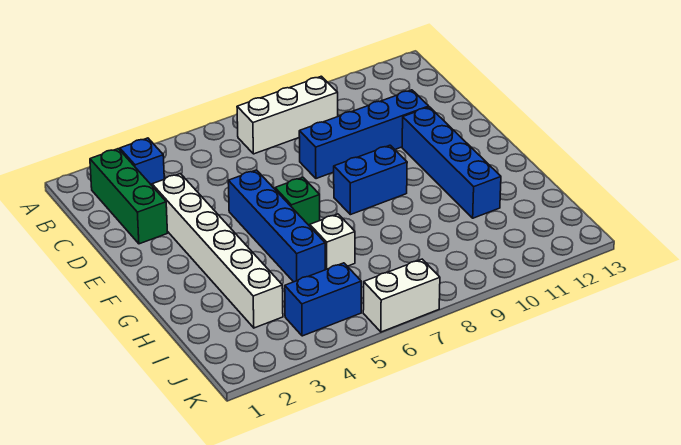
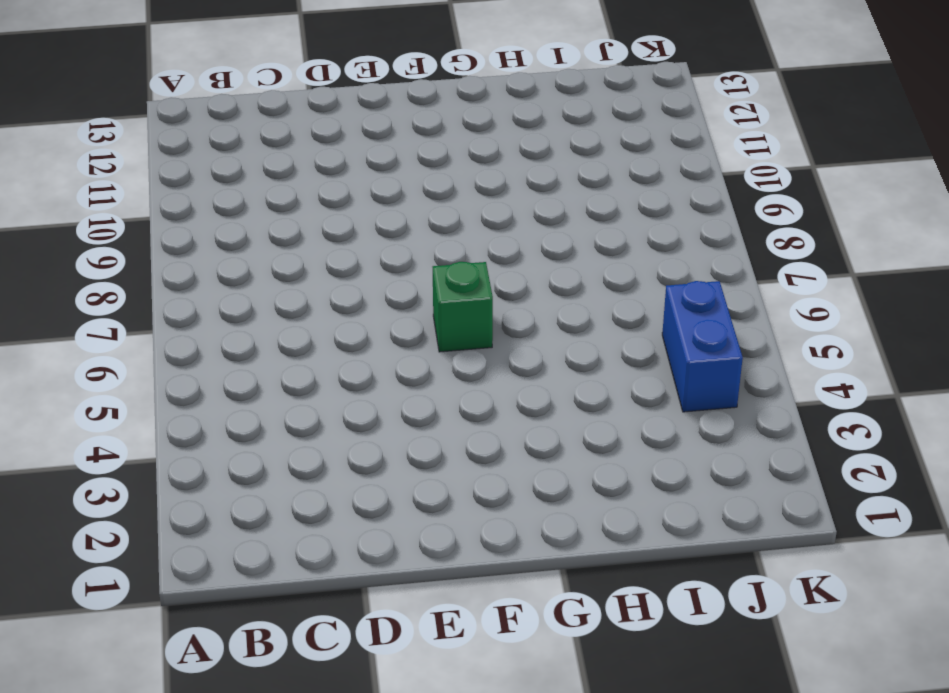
none -> green 1x3 brick [90,149,167,244]
none -> blue 1x1 brick [120,138,164,185]
none -> white 1x3 brick [237,76,338,154]

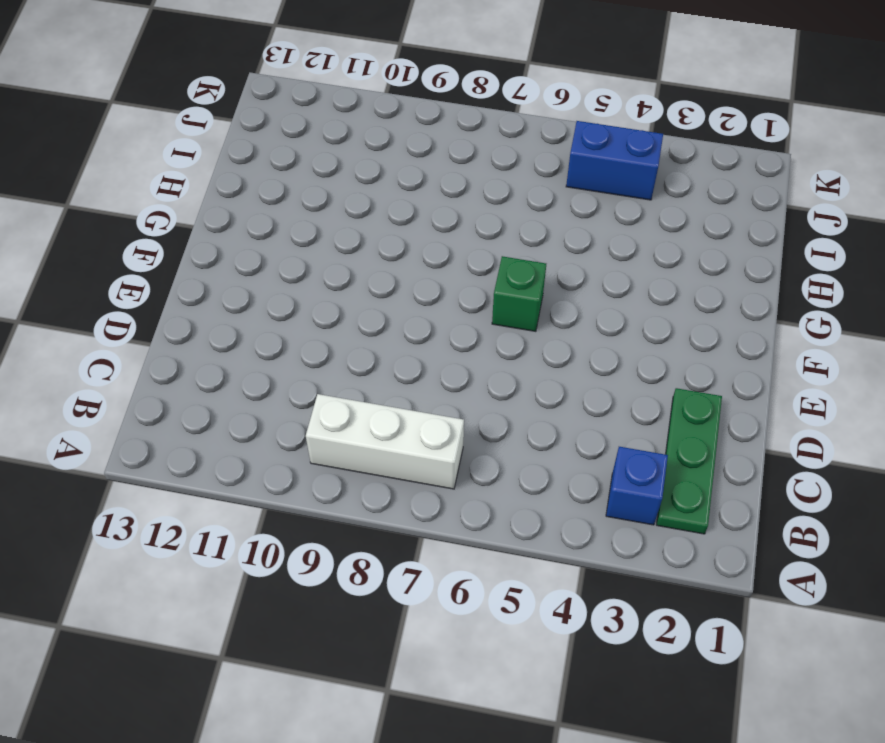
green 1x3 plate [657,388,722,534] -> green 1x3 brick [90,149,167,244]
none -> white 1x6 brick [152,174,283,328]
none -> blue 1x4 brick [299,90,429,179]
none -> blue 1x4 brick [228,170,325,282]

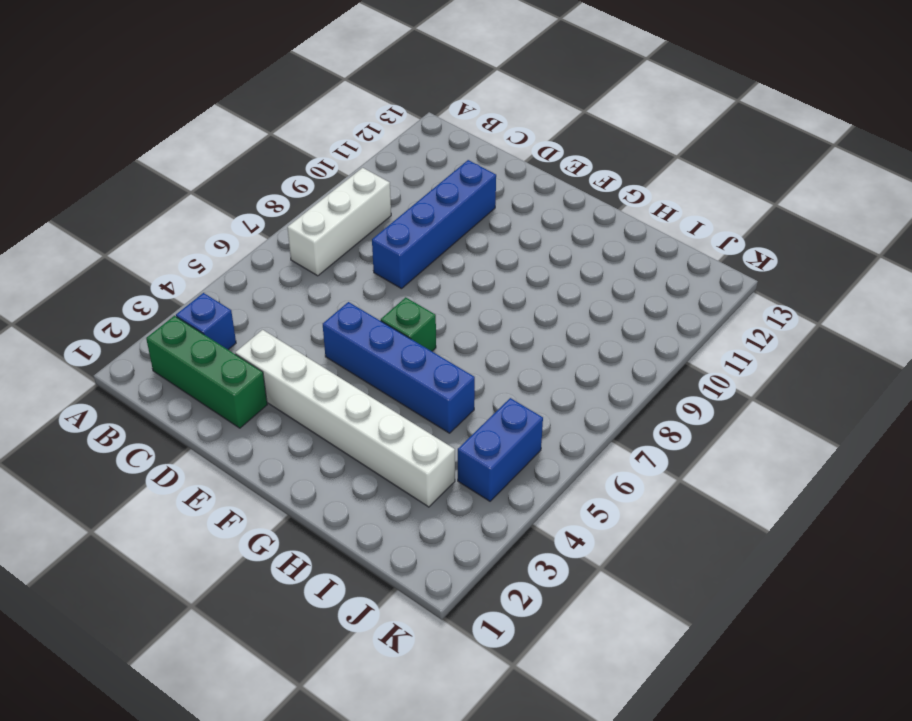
none -> blue 1x4 brick [402,107,501,218]
none -> blue 1x2 brick [334,145,407,215]
none -> white 1x1 brick [310,214,355,270]

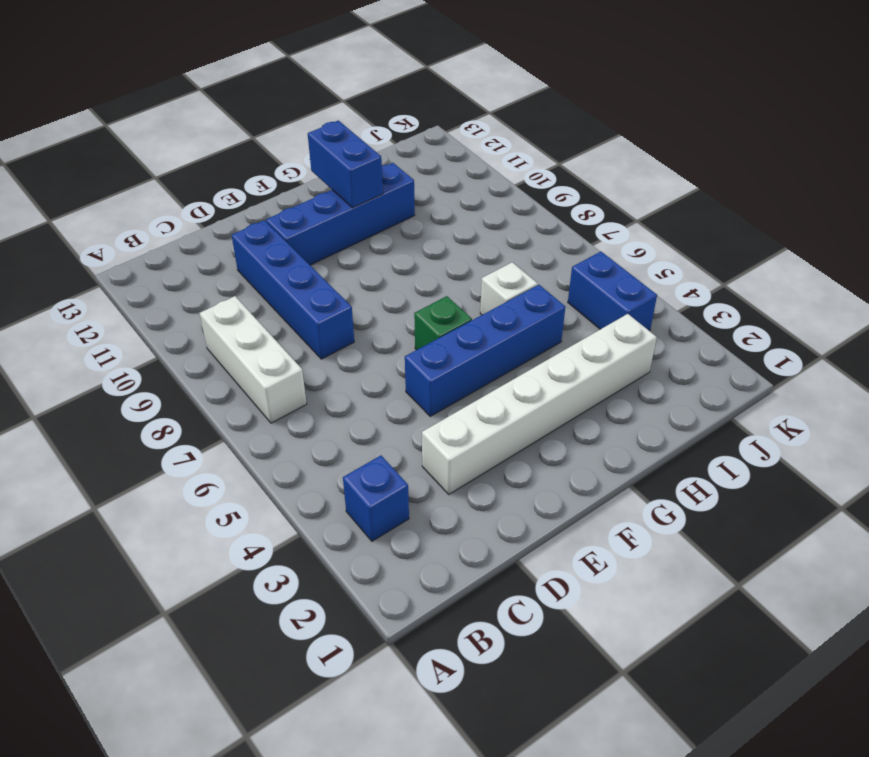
blue 1x2 brick [308,120,383,208] -> blue 1x2 brick moved to [334,145,407,215]
none -> green 1x3 brick [90,149,167,244]
none -> white 1x2 brick [363,259,440,332]

